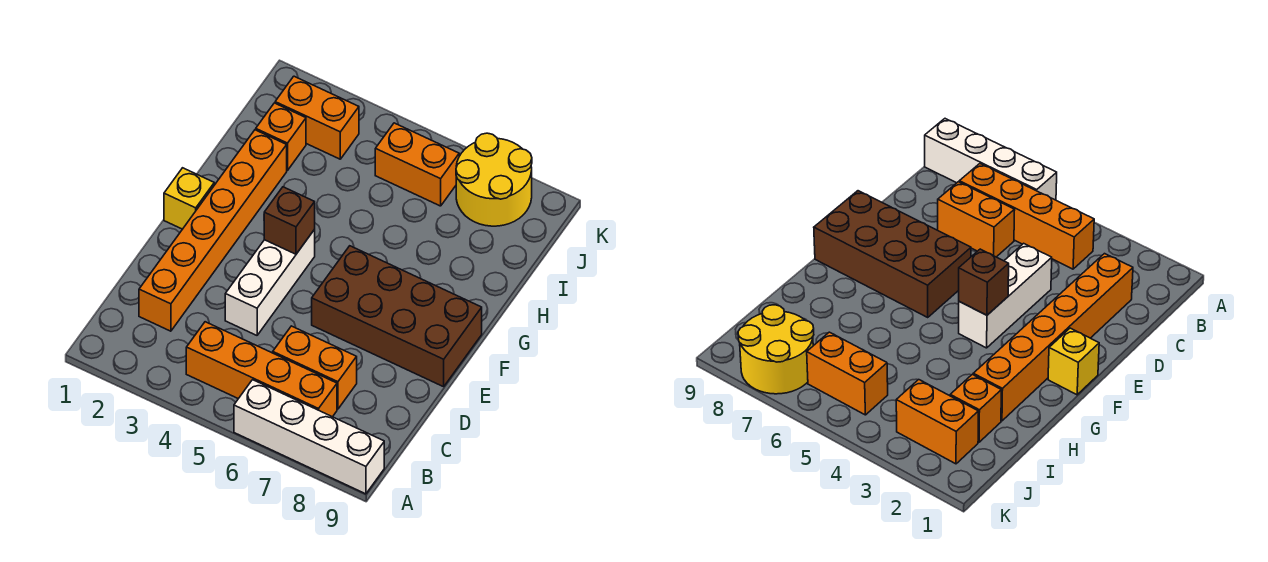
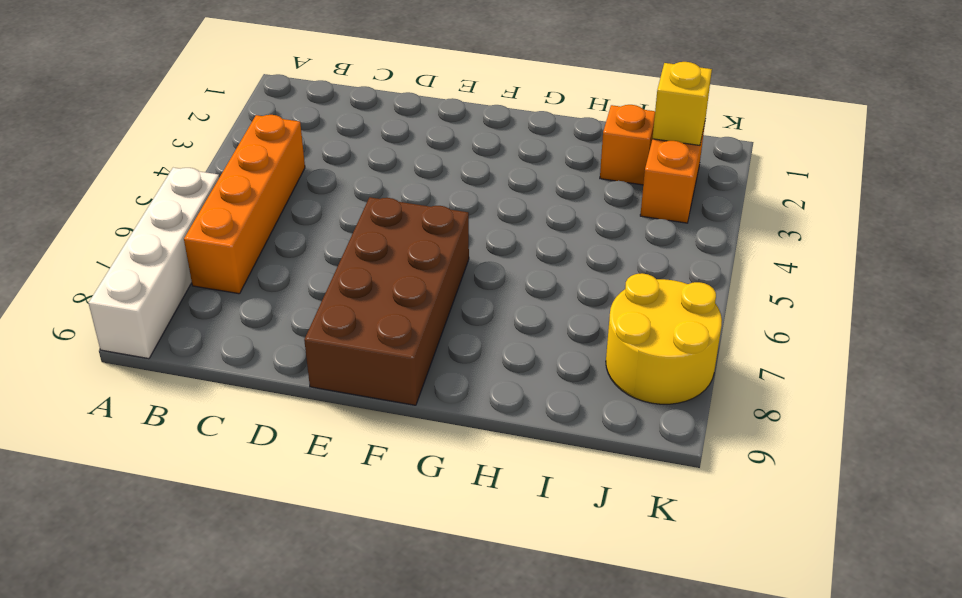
yellow 1x1 brick [652,62,712,145] -> yellow 1x1 brick moved to [164,168,214,229]
none -> orange 1x6 brick [139,130,287,331]
none -> orange 1x2 brick [273,326,357,409]
none -> white 1x3 brick [225,230,315,335]

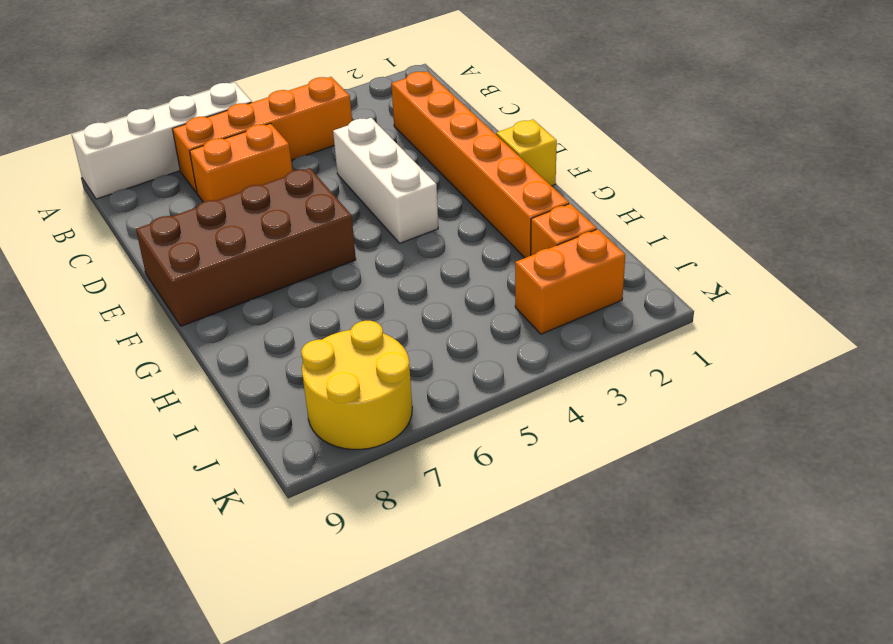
none -> orange 1x2 brick [375,123,459,206]
none -> brown 1x1 brick [264,187,315,254]

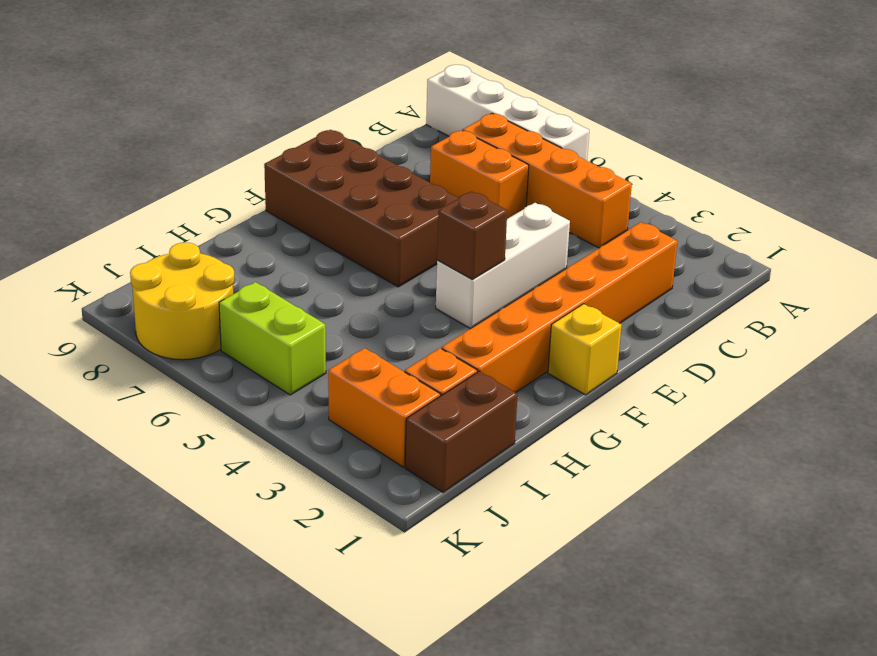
brown 1x2 brick [405,371,518,492] -> none
lime 1x2 brick [219,282,326,395] -> orange 1x2 brick [375,123,459,206]

